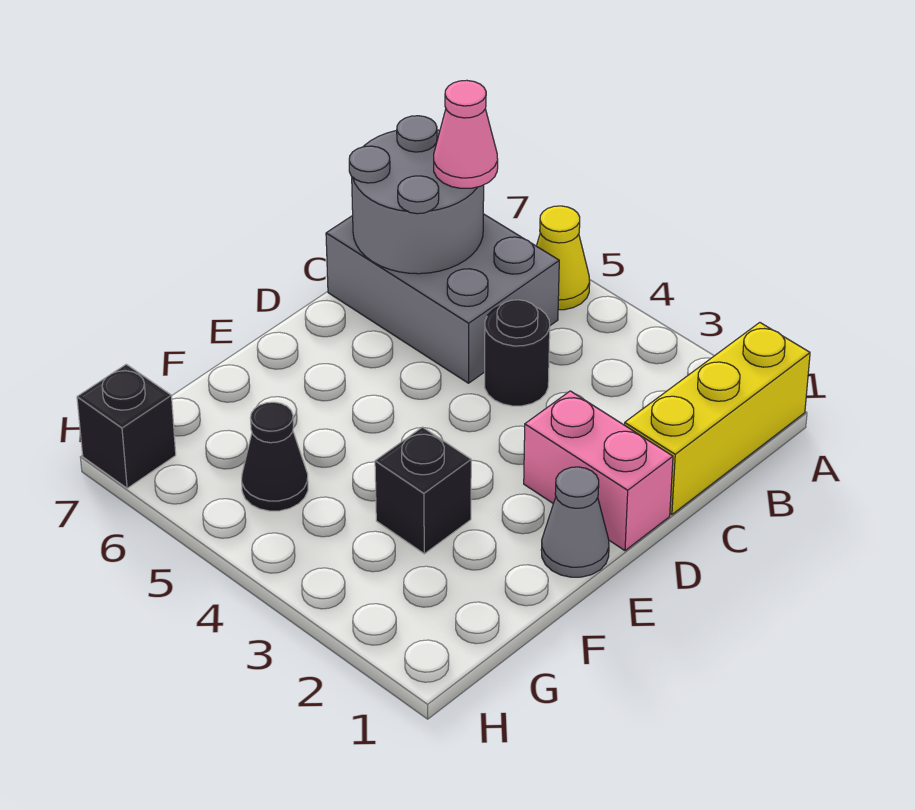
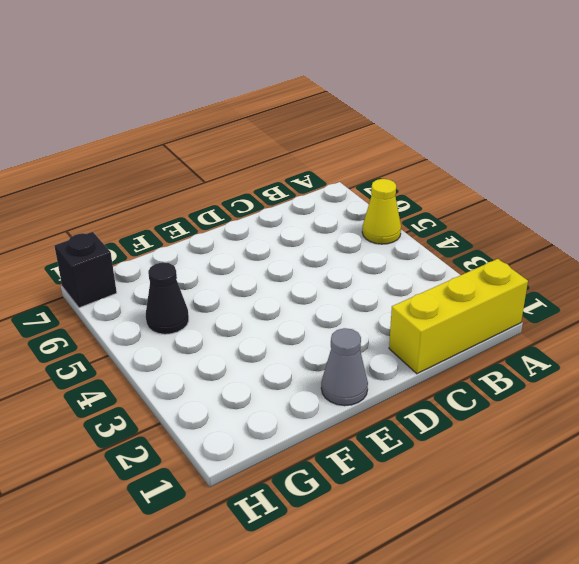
none -> grey 2x3 brick [326,214,559,383]
none -> black 1x1 round brick [485,300,550,406]

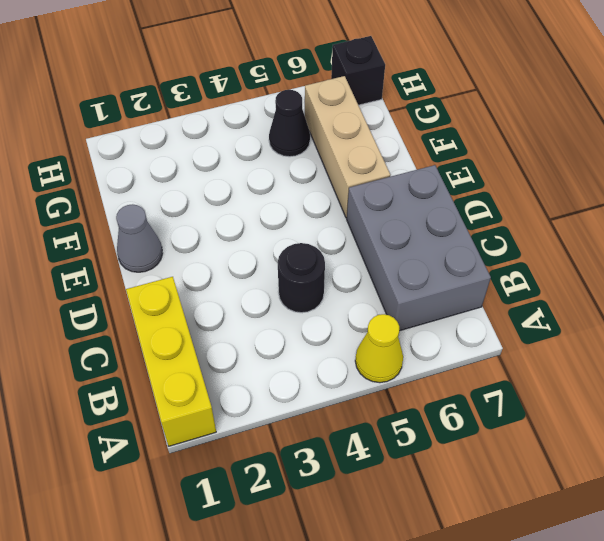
grey 2x3 brick [347,165,491,331] -> grey 2x3 brick turned to [326,214,559,383]
tan 1x3 brick [305,76,390,218] -> none
none -> pink 1x2 brick [524,391,673,551]
none -> black 1x1 brick [375,427,471,554]

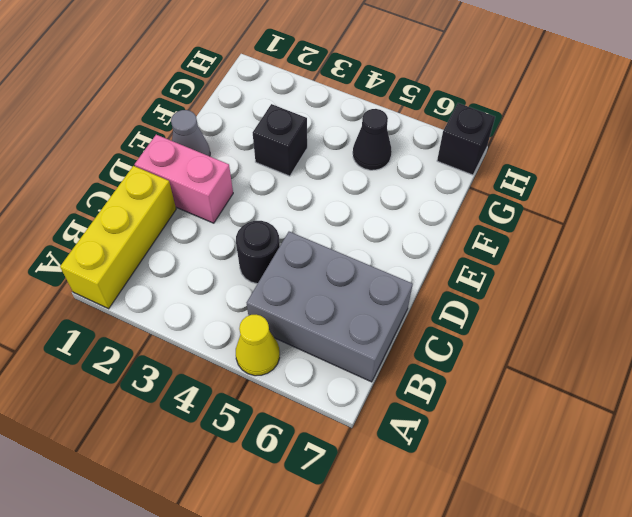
none -> grey 2x2 round brick [349,116,484,274]
none -> pink 1x1 cone [434,80,498,188]

